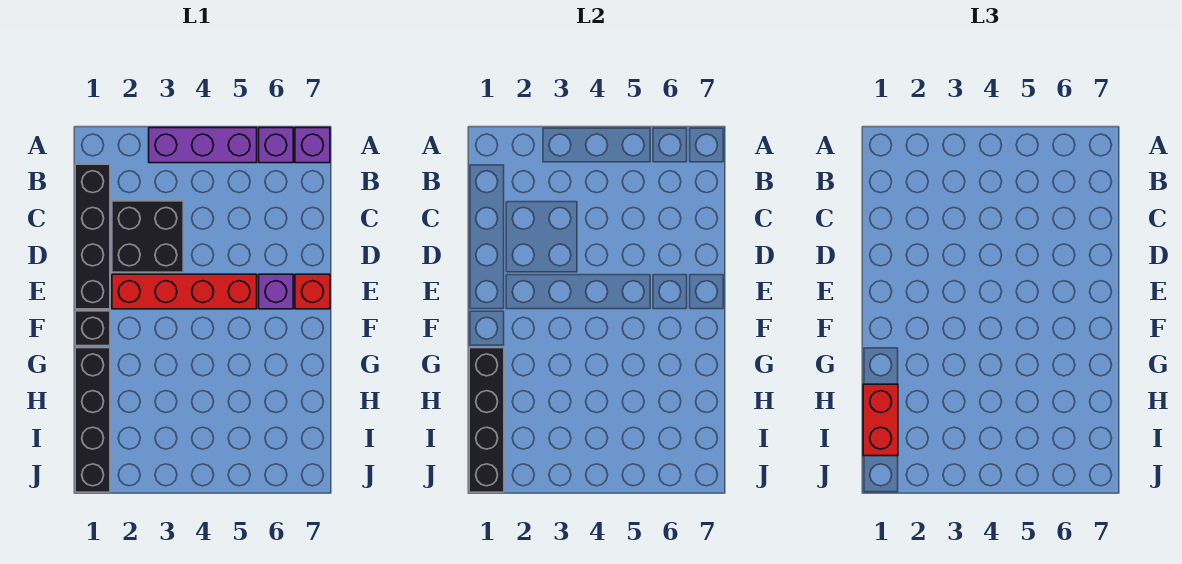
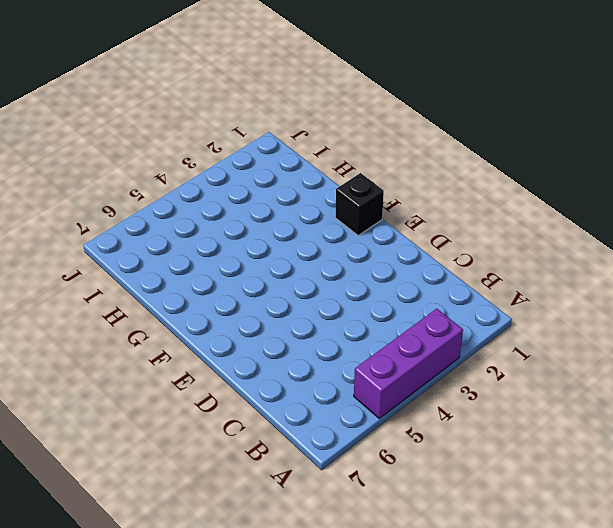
none -> purple 1x1 brick [259,128,293,163]
none -> purple 1x1 brick [295,128,330,163]
none -> black 1x4 brick [75,164,110,309]

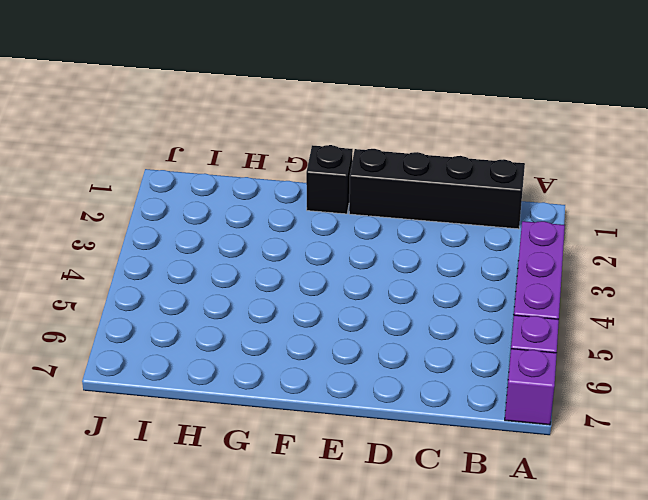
none -> black 2x2 brick [112,201,183,272]
none -> red 1x4 brick [112,274,257,309]
none -> purple 1x1 brick [259,274,293,309]

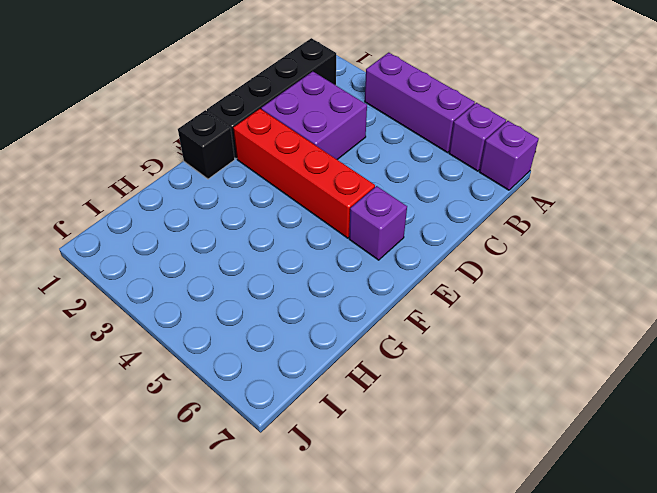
purple 2x2 brick [261,71,367,160] -> black 2x2 brick [112,201,183,272]
none -> red 1x1 brick [295,274,330,309]
none -> black 1x4 brick [75,348,110,492]
none -> black 1x4 brick [469,348,504,492]

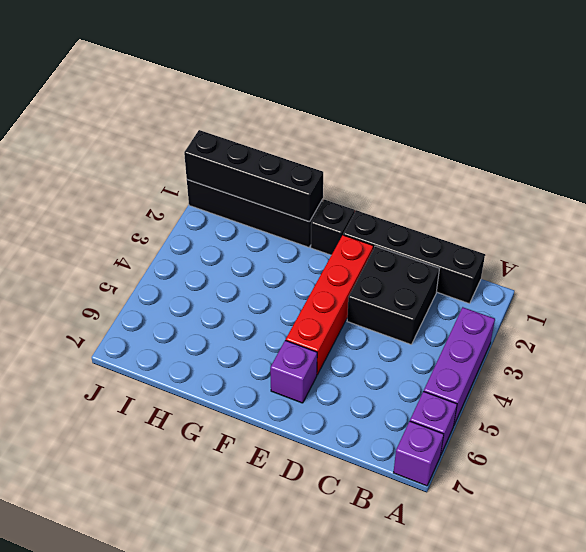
none -> red 1x1 brick [295,274,330,309]
none -> red 1x2 brick [863,384,898,456]

